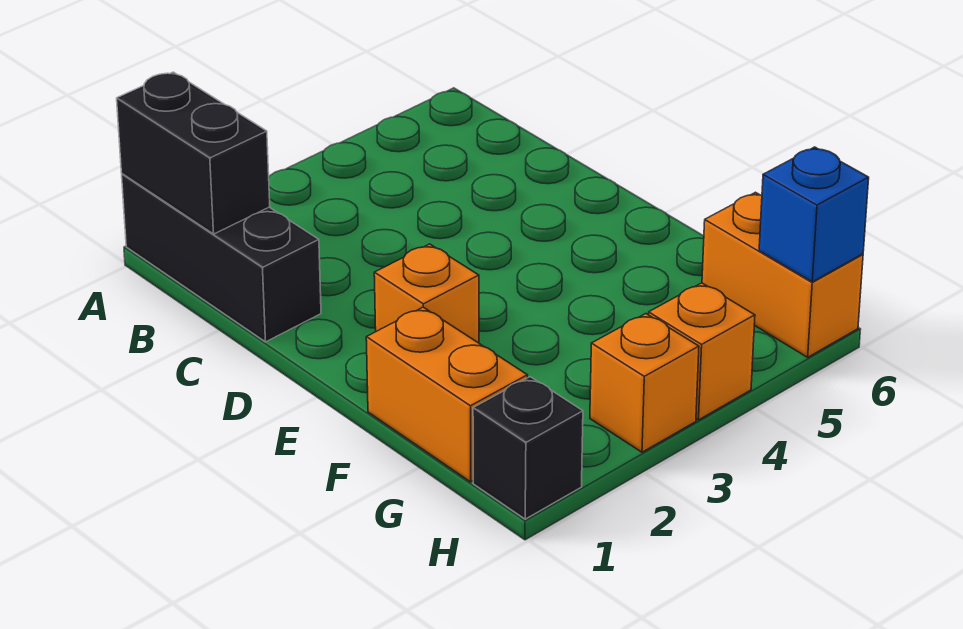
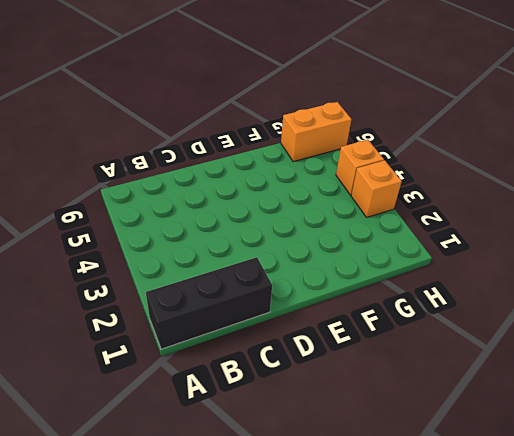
none -> orange 1x1 brick [374,244,479,343]
none -> orange 1x2 brick [366,307,527,482]

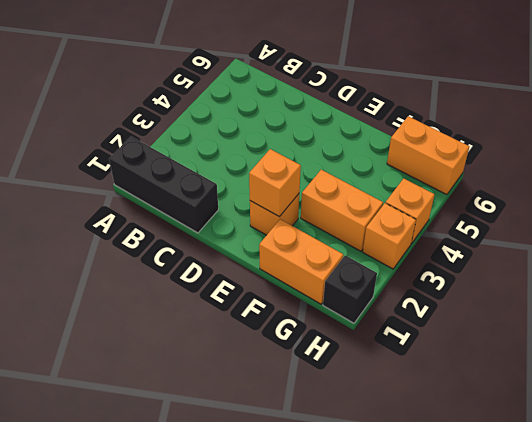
orange 1x1 brick [249,149,301,217] -> none
orange 1x2 brick [301,170,383,251] -> none
none -> black 1x2 brick [117,72,270,234]
none -> blue 1x1 brick [759,147,869,282]

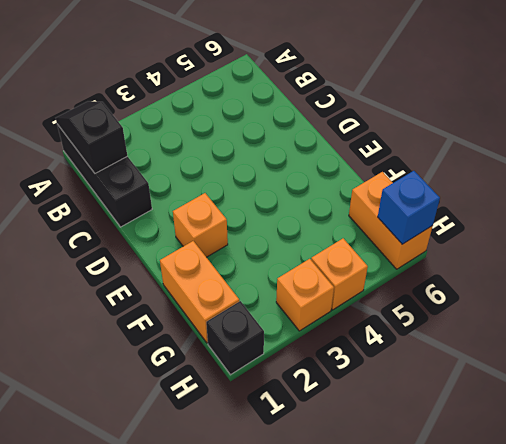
black 1x2 slope [56,101,127,173] -> black 1x2 brick [117,72,270,234]

